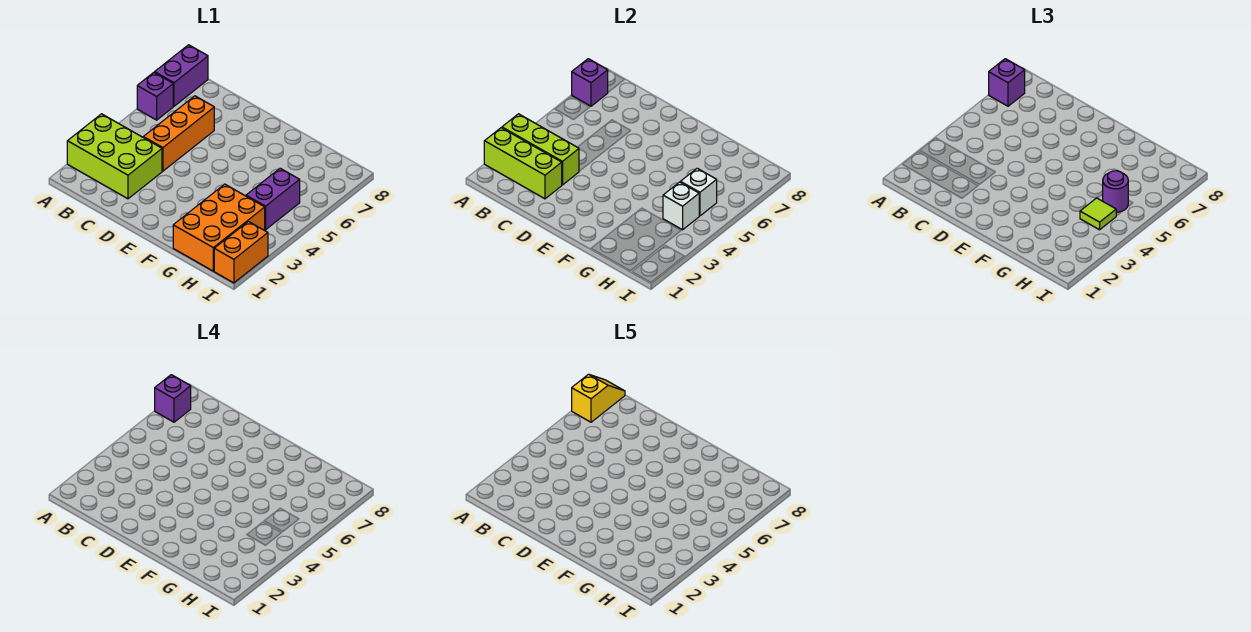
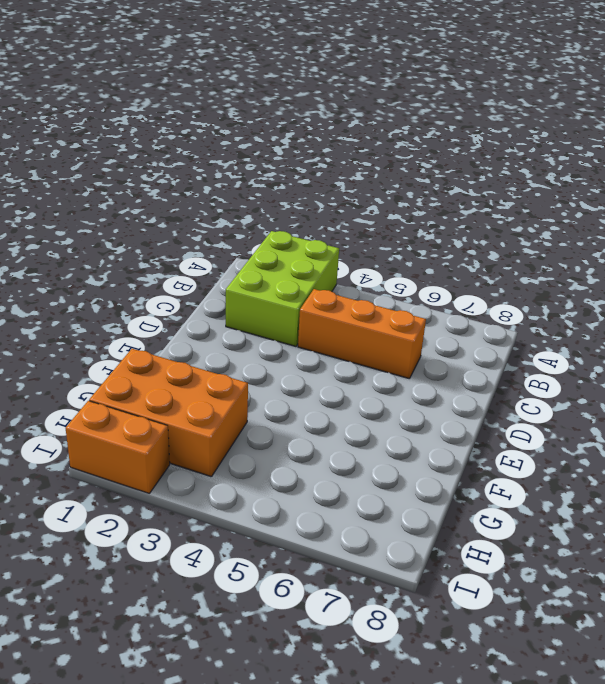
none -> purple 1x1 brick [137,73,173,120]
none -> purple 1x2 brick [155,45,208,106]
none -> purple 1x2 brick [246,168,300,230]

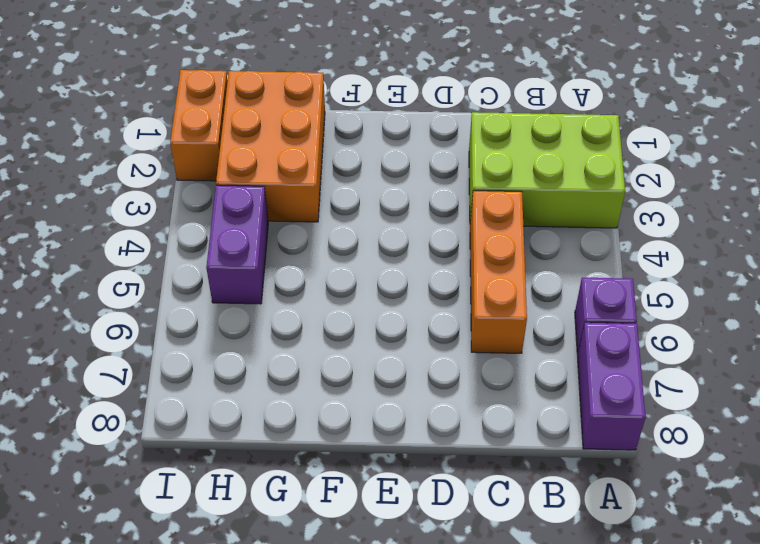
none -> lime 1x3 brick [484,128,562,199]
none -> lime 1x3 brick [502,114,579,185]
none -> purple 1x1 brick [572,59,608,106]

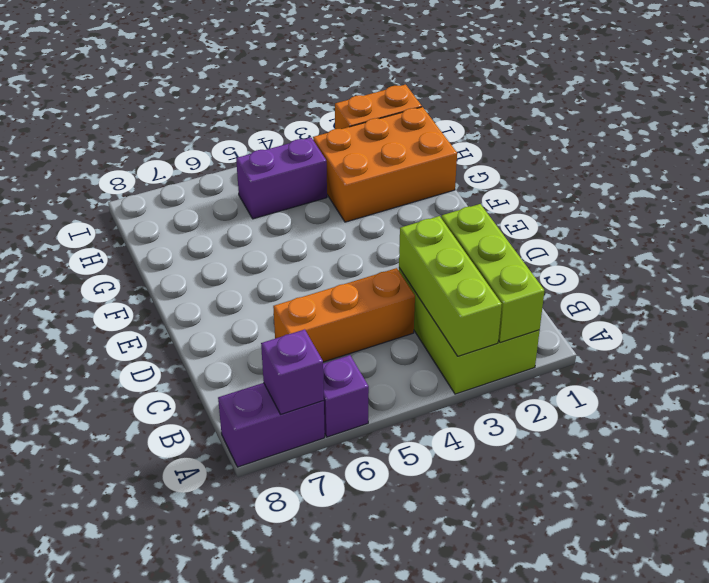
none -> white 1x1 brick [663,182,699,230]
none -> white 1x1 brick [681,168,717,216]
none -> purple 1x1 brick [989,59,1025,106]

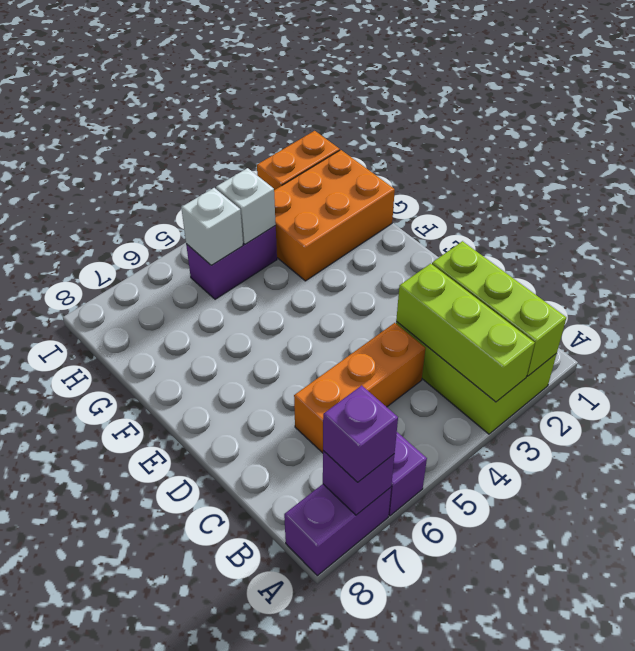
none -> lime 1x1 tile [1080,198,1116,230]
none -> purple 1x1 round brick [1103,171,1128,212]
none -> purple 1x1 brick [155,375,191,422]

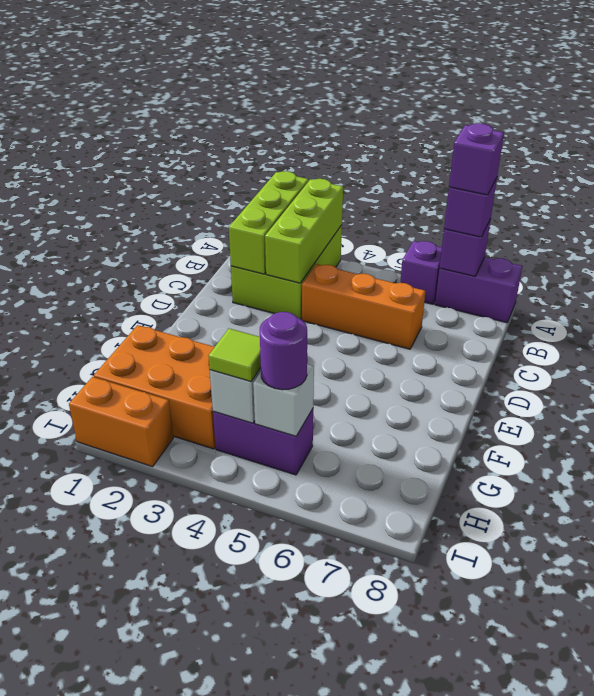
none -> yellow 1x2 slope [572,374,625,422]

